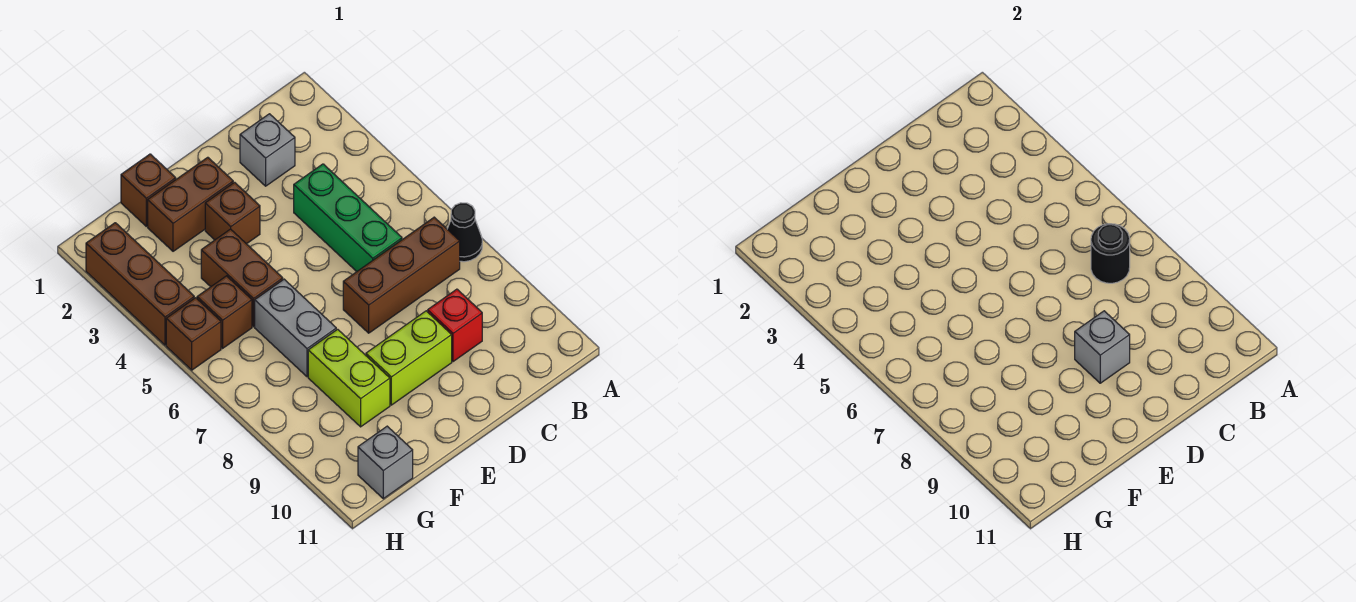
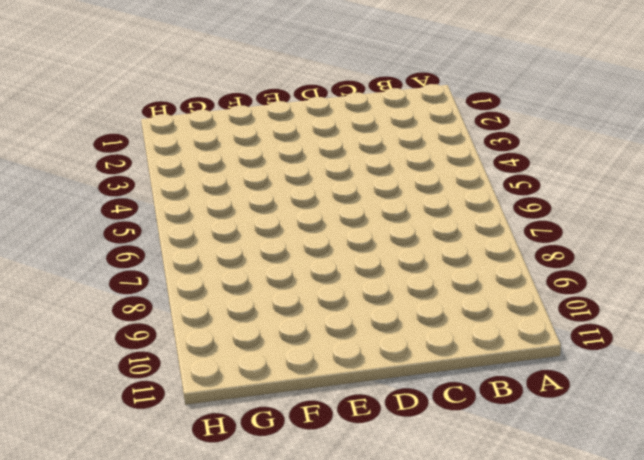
none -> black 1x1 cone [447,203,482,262]
none -> brown 1x3 brick [343,217,460,333]
none -> grey 1x1 brick [240,114,295,186]

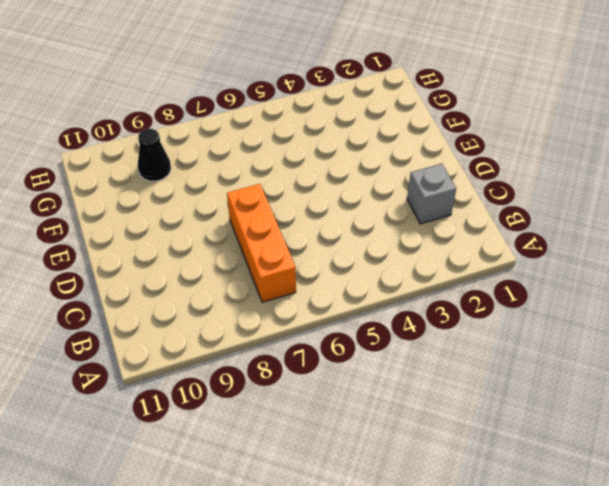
orange 1x3 brick [227,184,296,302] -> brown 1x3 brick [343,217,460,333]
black 1x1 cone [138,129,171,181] -> black 1x1 cone moved to [447,203,482,262]
none -> green 1x3 brick [294,164,402,271]
none -> red 1x1 brick [428,289,482,362]
none -> lime 1x2 brick [366,311,452,405]

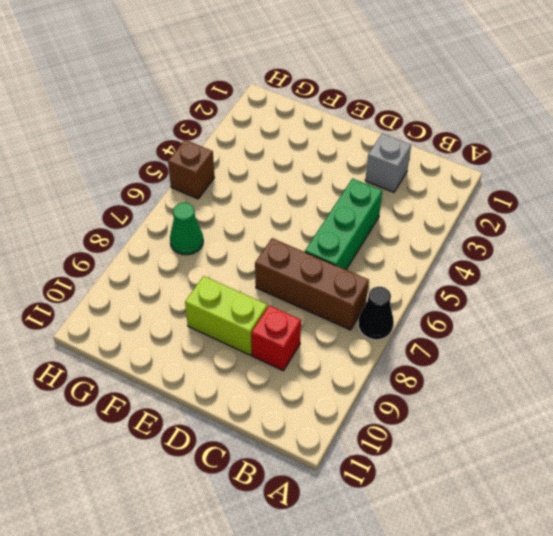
green 1x1 cone [170,203,203,255] -> none
none -> brown 1x2 brick [148,157,233,251]
none -> brown 1x1 brick [205,182,260,244]
none -> brown 1x1 brick [121,154,176,226]

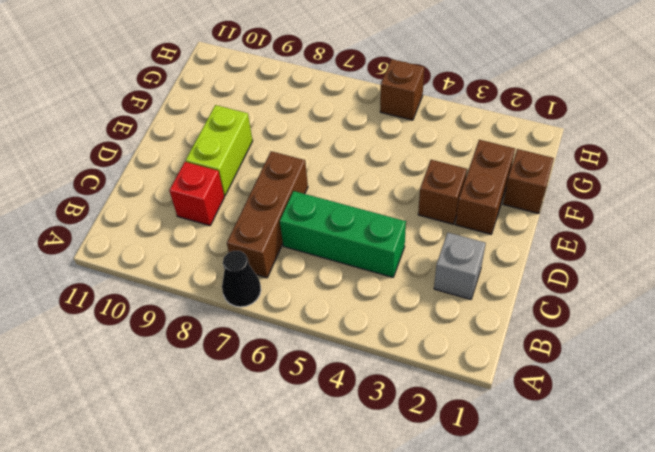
none -> brown 1x2 brick [201,229,283,327]
none -> grey 1x2 brick [255,279,336,377]
none -> lime 1x2 brick [308,329,390,427]

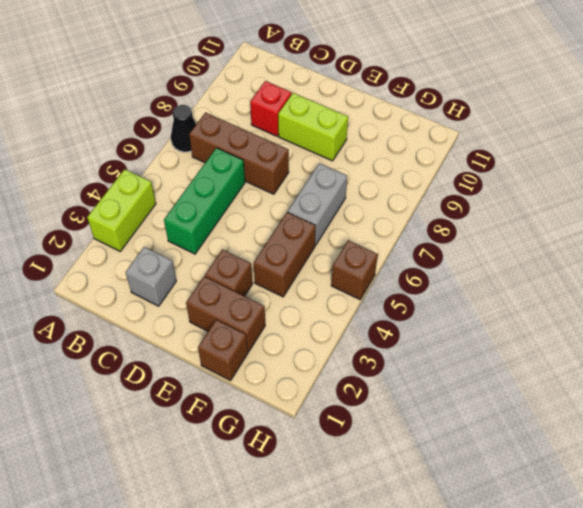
lime 1x2 brick [87,169,156,251] -> lime 1x2 brick moved to [308,329,390,427]
none -> brown 1x1 brick [197,276,252,348]
none -> grey 1x1 brick [358,426,413,499]
none -> brown 1x3 brick [86,223,194,345]

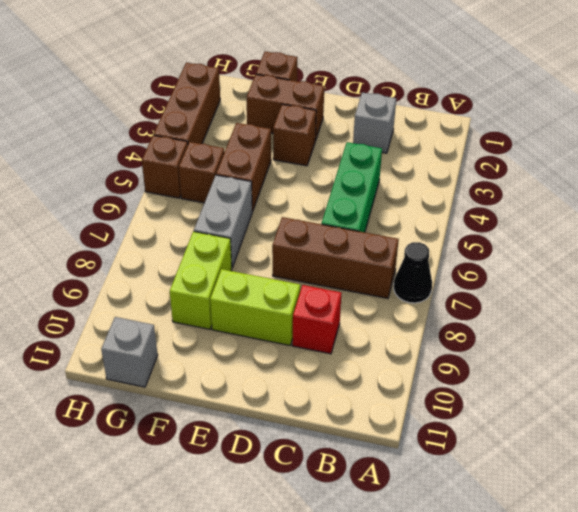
none -> black 1x1 round brick [1091,224,1130,283]
none -> grey 1x1 brick [1075,311,1130,383]

